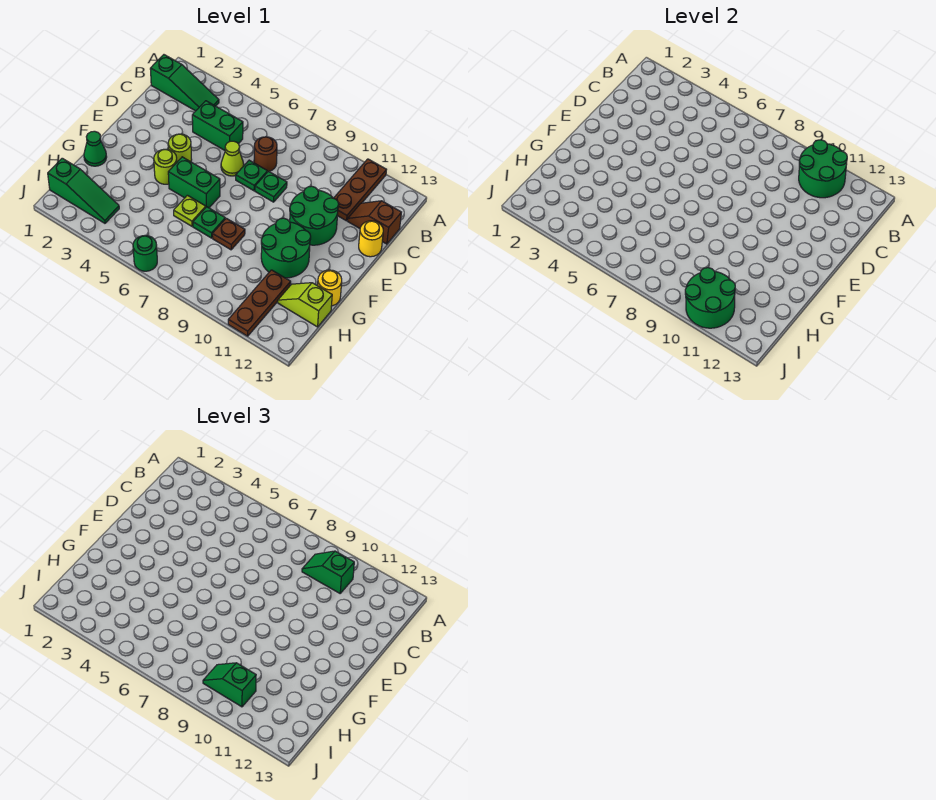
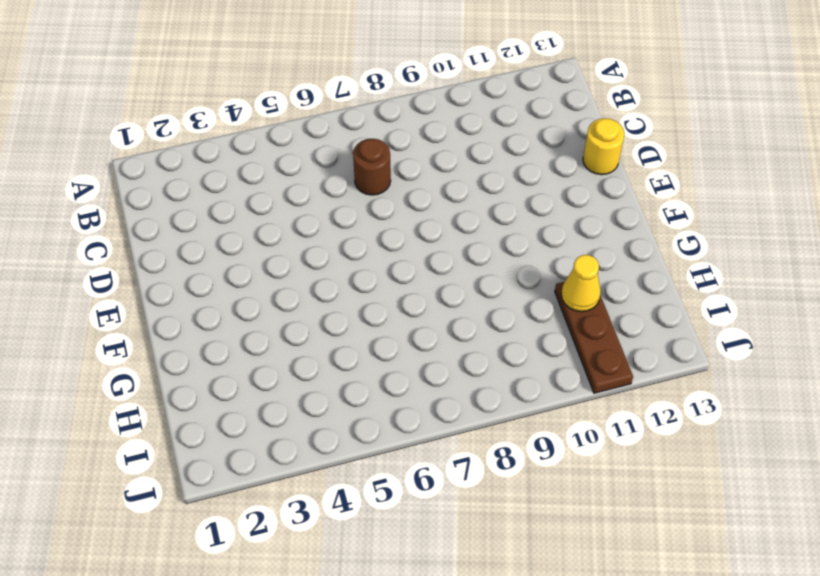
yellow 1x1 cone [561,255,601,312] -> none
none -> brown 1x3 plate [334,159,386,221]
none -> green 1x3 slope [150,55,219,111]
none -> green 1x2 brick [192,101,243,150]

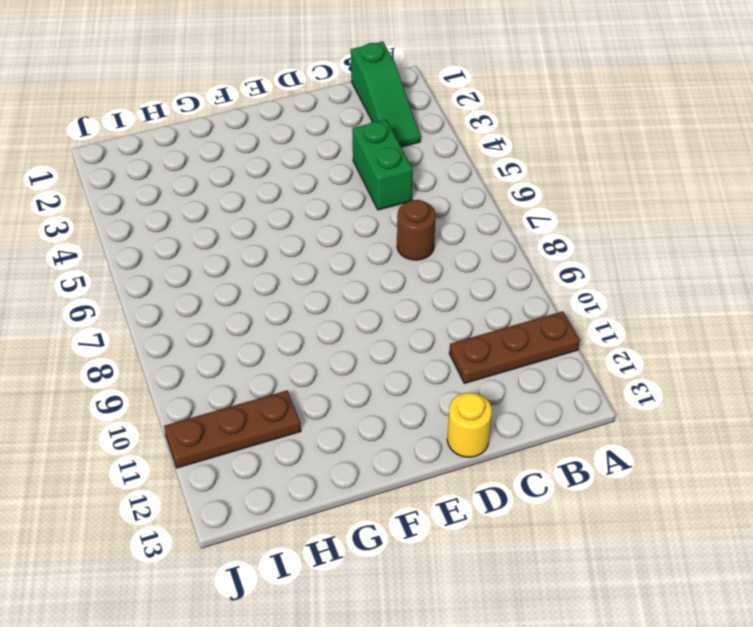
none -> brown 1x2 slope [348,201,401,244]
none -> lime 1x1 cone [221,141,244,176]
none -> green 1x1 plate [236,160,267,191]

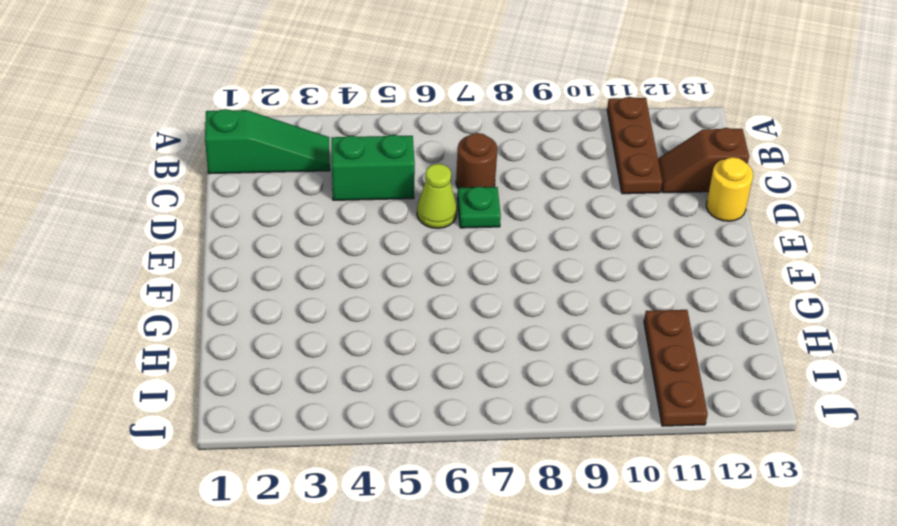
none -> green 1x1 plate [255,172,287,202]
none -> green 2x2 round brick [290,186,339,245]
none -> lime 1x1 round brick [168,134,192,162]

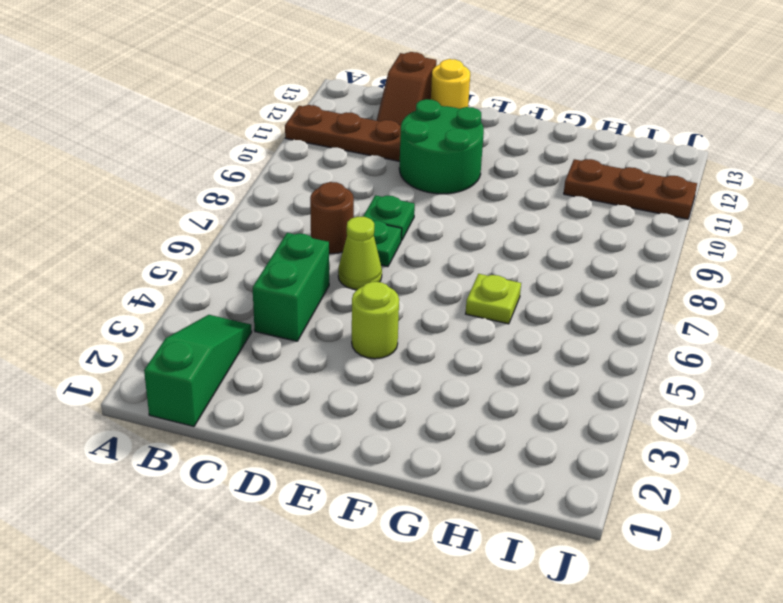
none -> lime 1x1 round brick [154,149,177,184]
none -> green 1x2 brick [168,157,220,208]
none -> green 2x2 round brick [261,218,311,278]

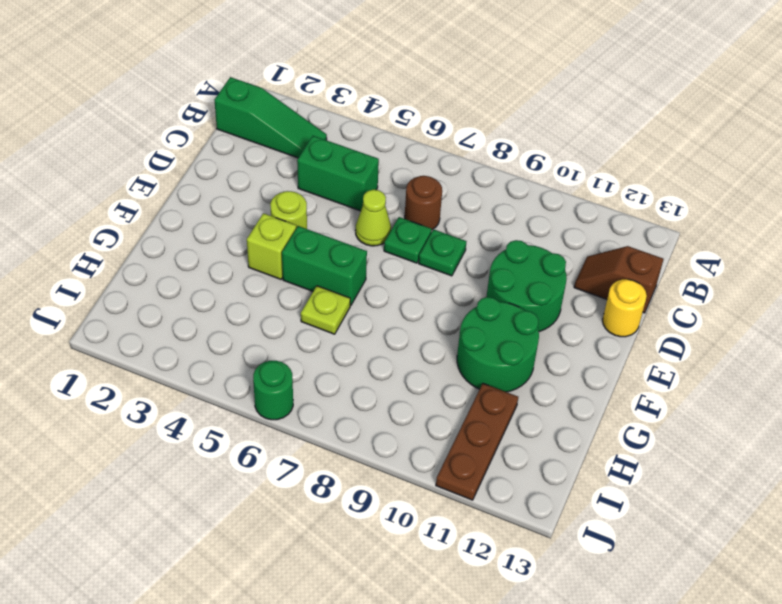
lime 1x1 brick [247,213,296,279] -> lime 1x1 round brick [154,149,177,184]
none -> brown 1x3 plate [334,159,386,221]
none -> green 1x1 cone [84,131,107,166]
none -> green 1x1 plate [193,207,225,238]

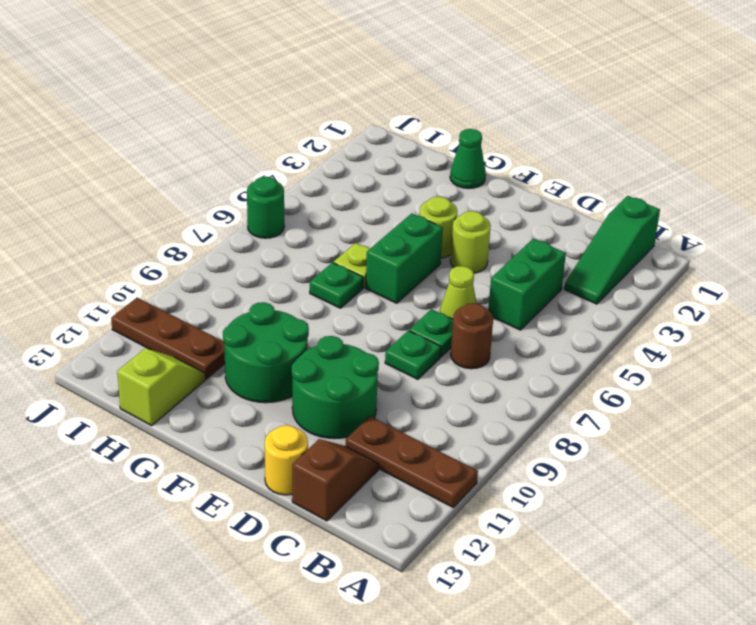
none -> brown 1x1 plate [212,218,245,250]
none -> yellow 1x1 round brick [318,270,342,306]
none -> green 1x3 slope [48,158,119,223]

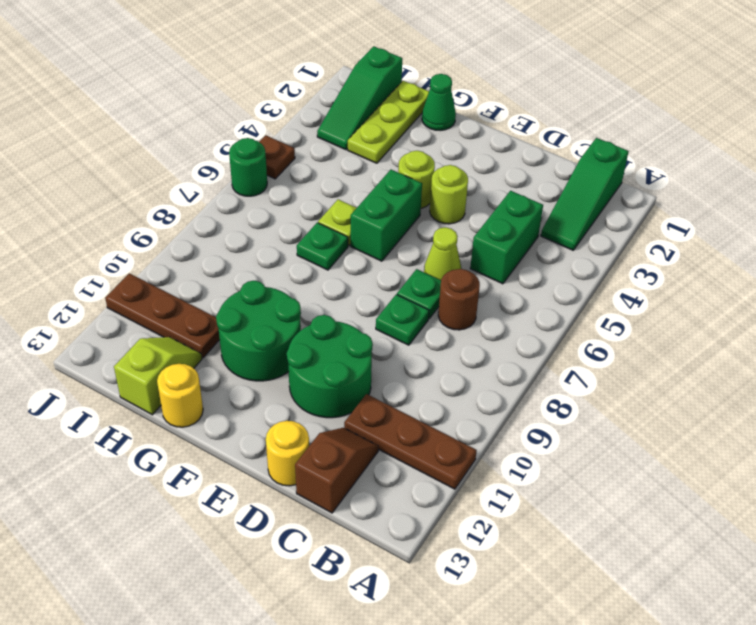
lime 1x3 plate [348,81,429,163] -> none
brown 1x1 plate [259,135,295,179] -> brown 1x1 plate moved to [212,218,245,250]
none -> green 2x2 round brick [799,140,847,198]
none -> green 2x2 round brick [685,268,735,328]
none -> green 1x2 slope [302,551,354,593]

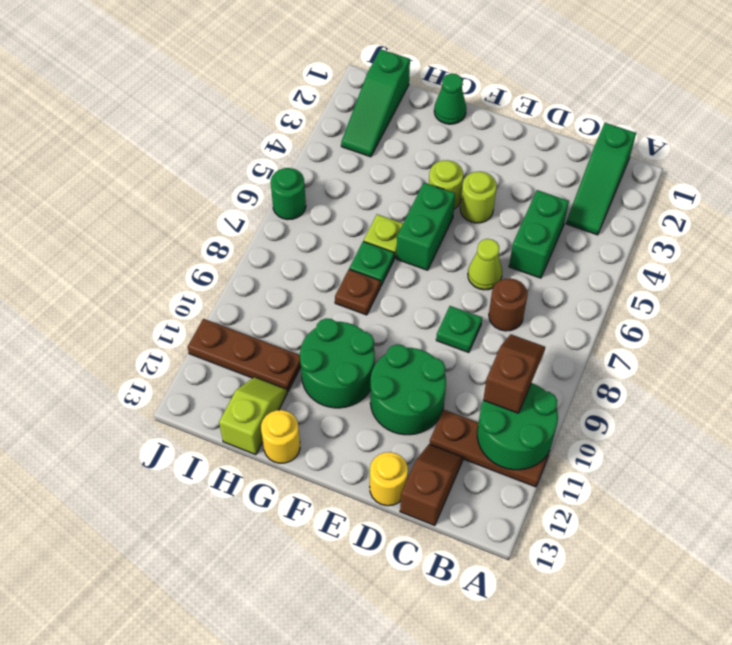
brown 1x2 slope [483,334,545,413] -> green 1x2 slope [302,551,354,593]
none -> green 1x1 plate [236,160,267,191]
none -> green 2x2 round brick [685,268,735,328]
none -> green 1x2 slope [203,663,256,707]

